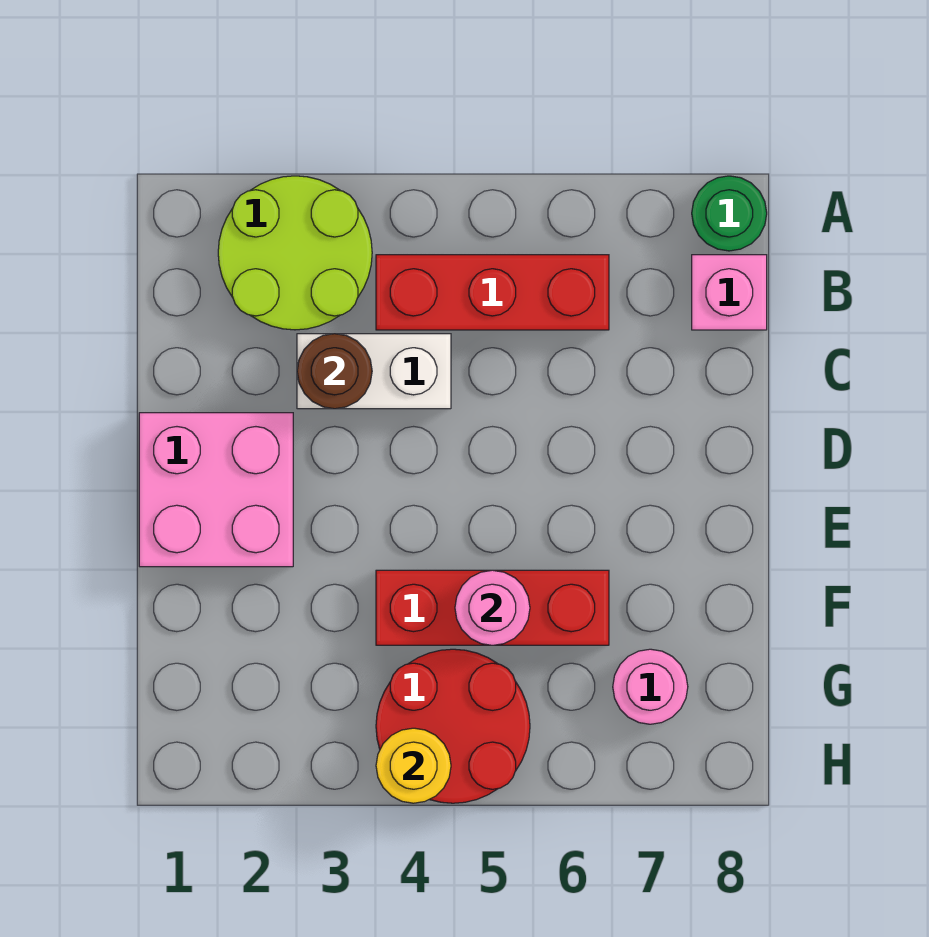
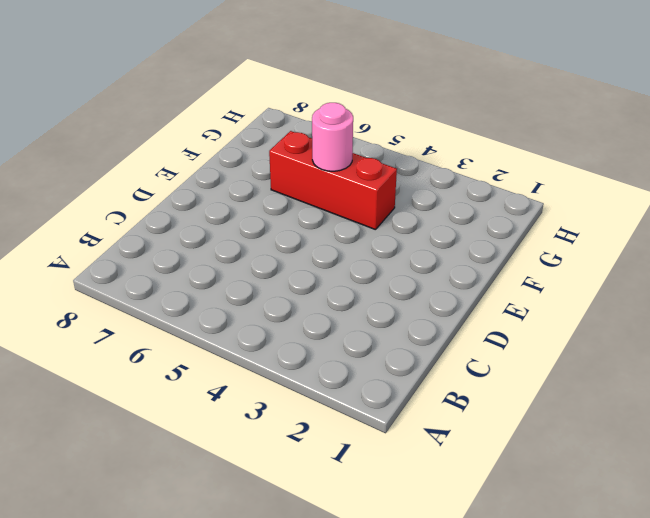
none -> lime 2x2 round brick [218,176,372,330]
none -> green 1x1 round brick [692,176,767,251]
none -> red 1x3 brick [376,255,609,330]

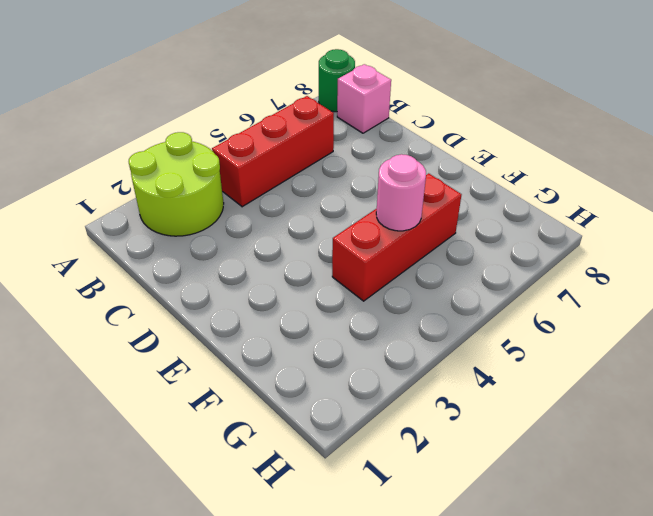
none -> white 1x2 brick [297,334,451,409]
none -> pink 2x2 brick [139,413,293,567]
none -> red 2x2 round brick [376,649,530,803]

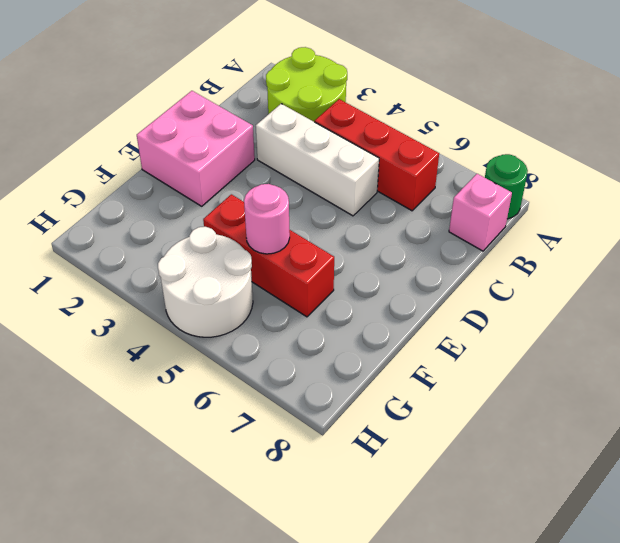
white 1x3 brick [256,104,379,216] -> white 1x2 brick [297,334,451,409]
white 2x2 round brick [158,227,253,337] -> red 2x2 round brick [376,649,530,803]
none -> pink 1x1 round brick [613,649,688,724]
none -> brown 1x1 round brick [297,334,372,409]
none -> yellow 1x1 round brick [376,728,451,803]

